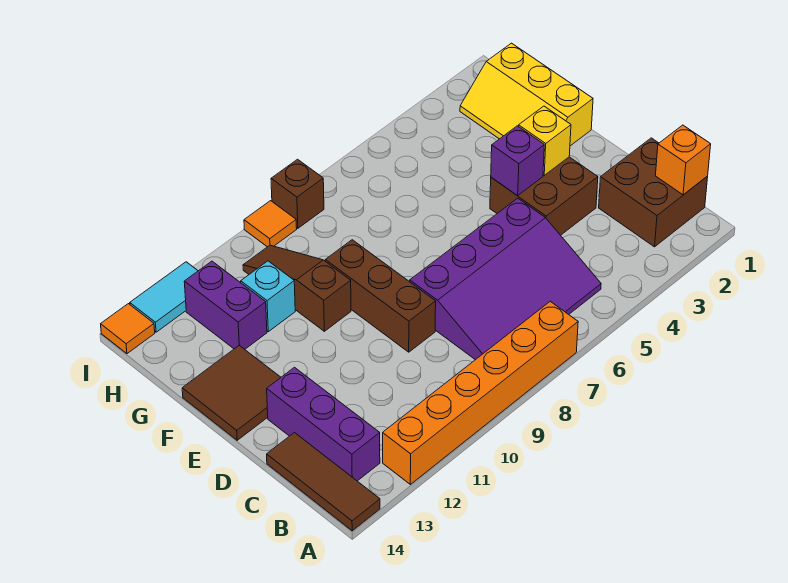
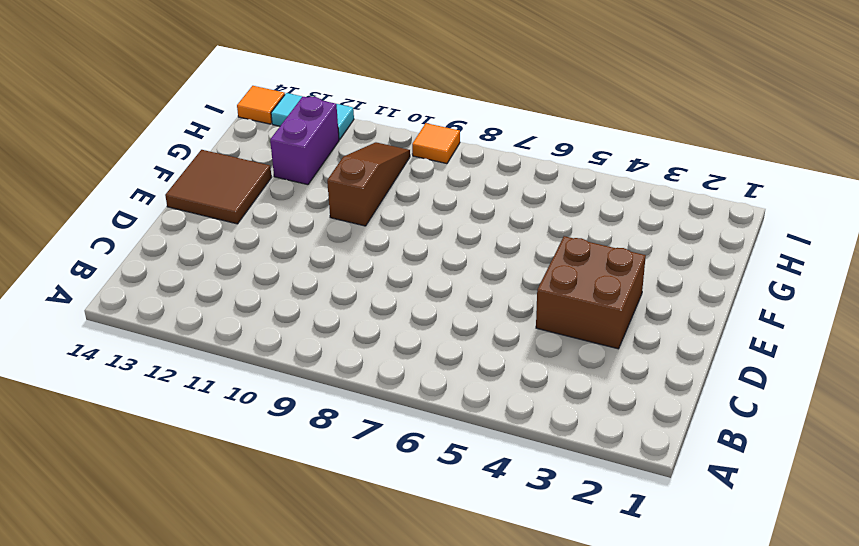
none -> orange 1x6 brick [383,301,578,484]
none -> brown 1x3 tile [267,433,380,531]
none -> brown 2x2 brick [599,138,708,247]

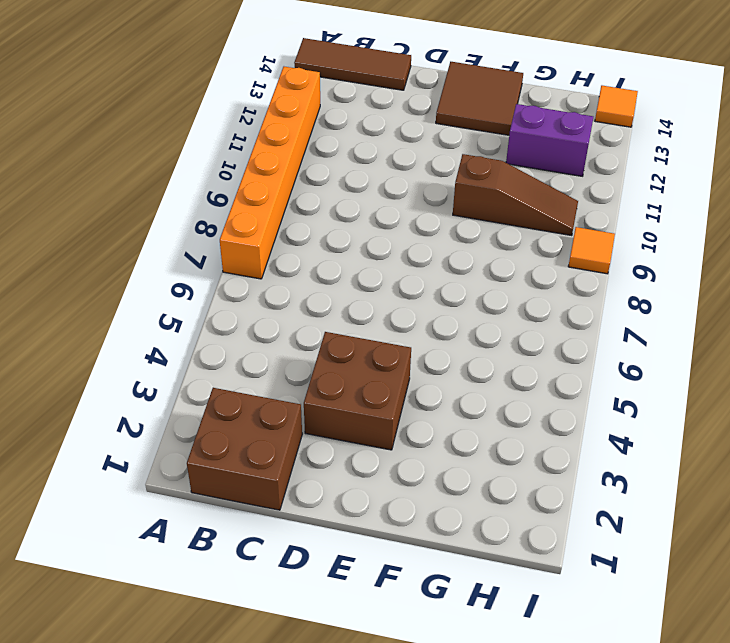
none -> purple 3x4 slope [410,198,601,360]
none -> purple 1x3 brick [267,367,380,481]
none -> brown 1x3 brick [325,240,436,352]

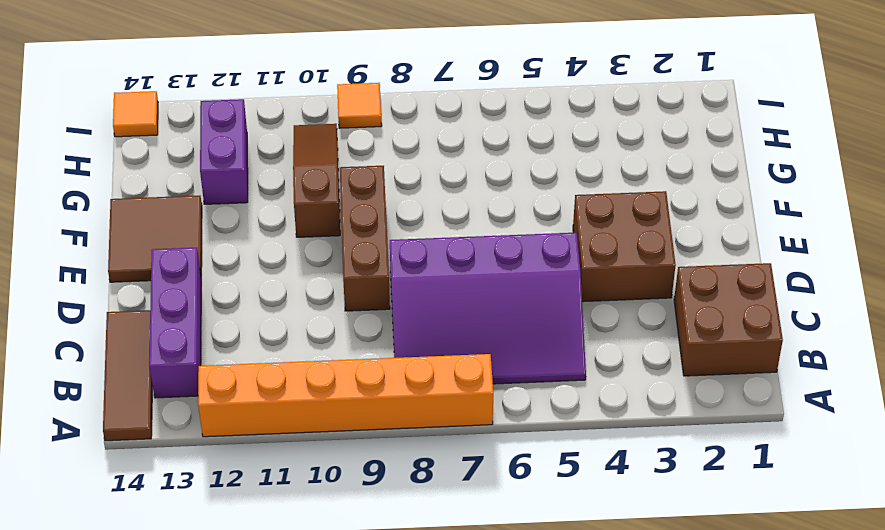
none -> yellow 2x3 slope [460,43,593,146]
none -> cyan 1x1 brick [241,261,295,332]
none -> brown 1x1 brick [271,159,324,228]

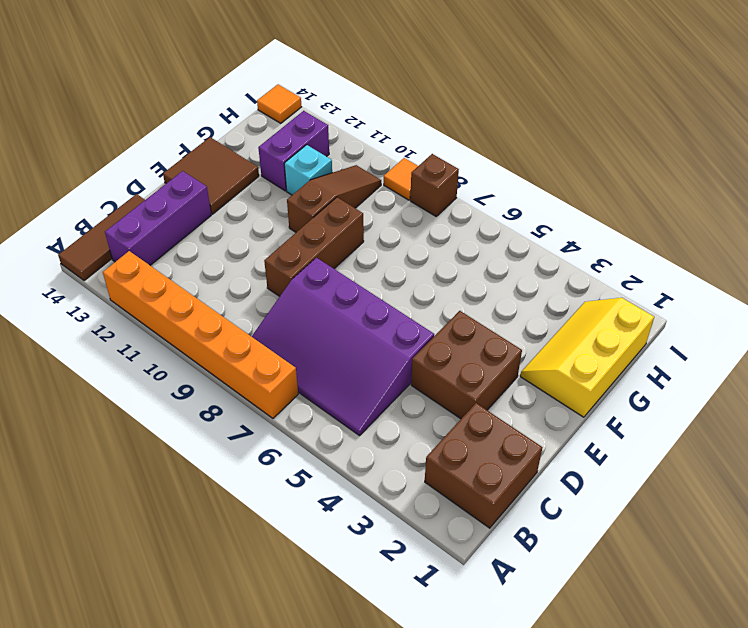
none -> cyan 1x2 tile [130,262,198,332]
none -> orange 1x1 brick [655,125,711,195]
none -> yellow 1x1 brick [519,106,571,175]

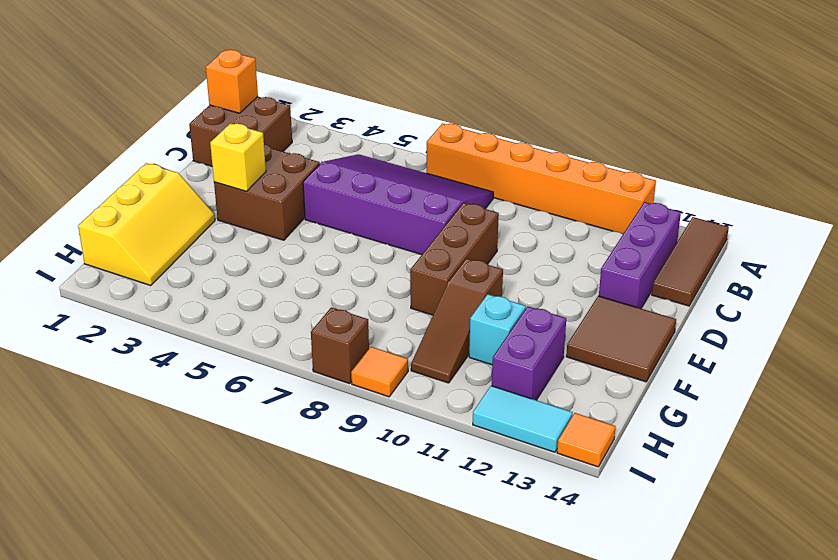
none -> purple 1x1 brick [491,126,544,196]

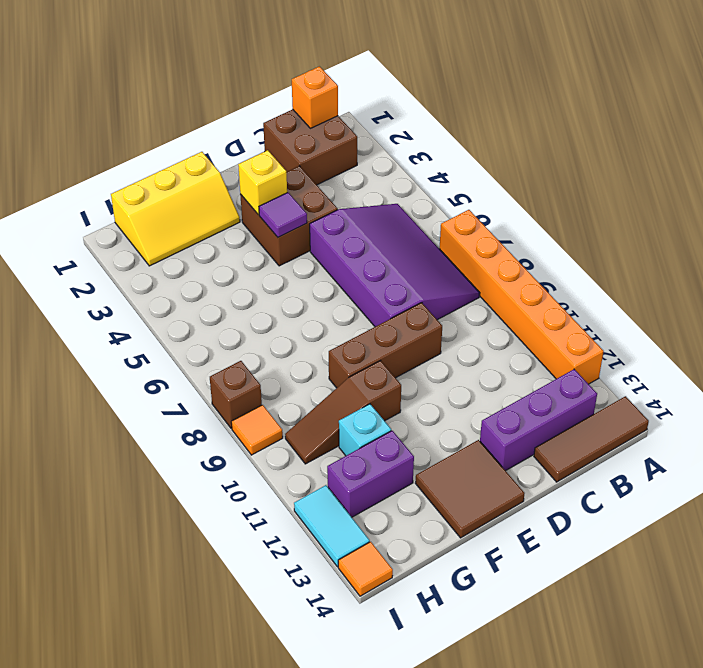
purple 1x1 tile [259,192,307,237] -> purple 1x1 brick [491,126,544,196]

